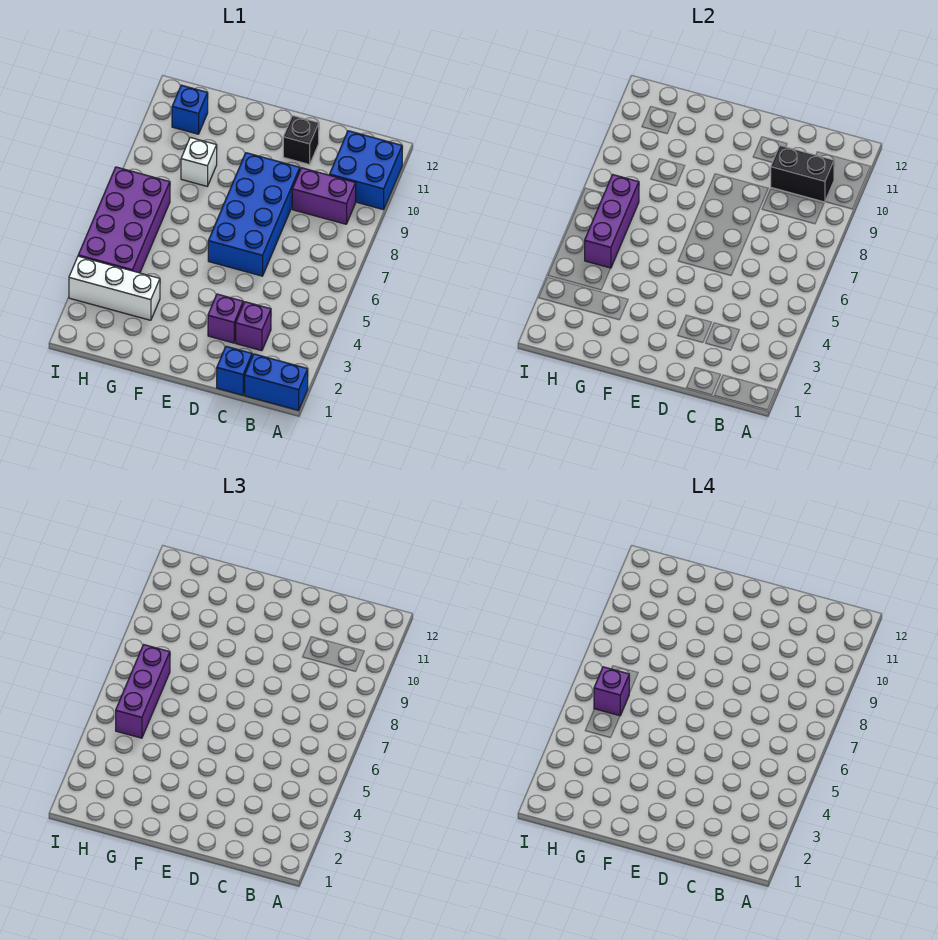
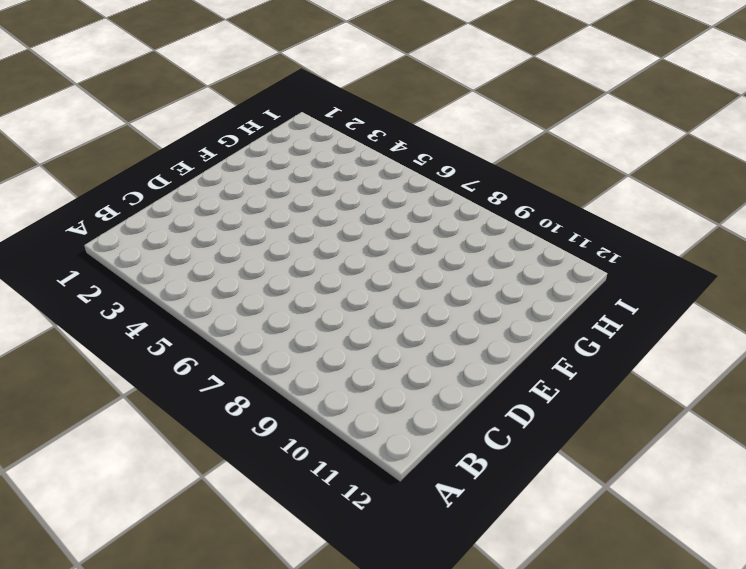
none -> blue 1x2 brick [245,354,308,410]
none -> blue 2x2 brick [329,131,402,210]
none -> purple 1x2 brick [292,168,356,224]

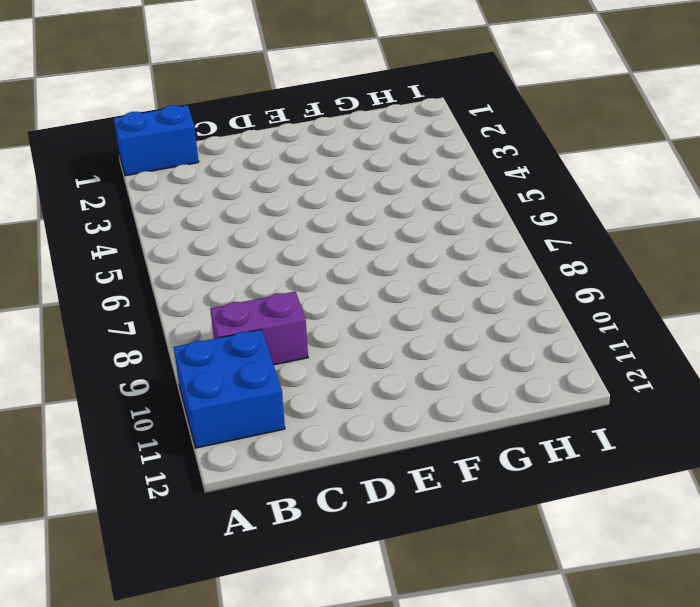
none -> blue 1x1 brick [217,346,252,395]
none -> purple 1x1 brick [236,302,271,351]
none -> purple 1x1 brick [208,294,244,343]

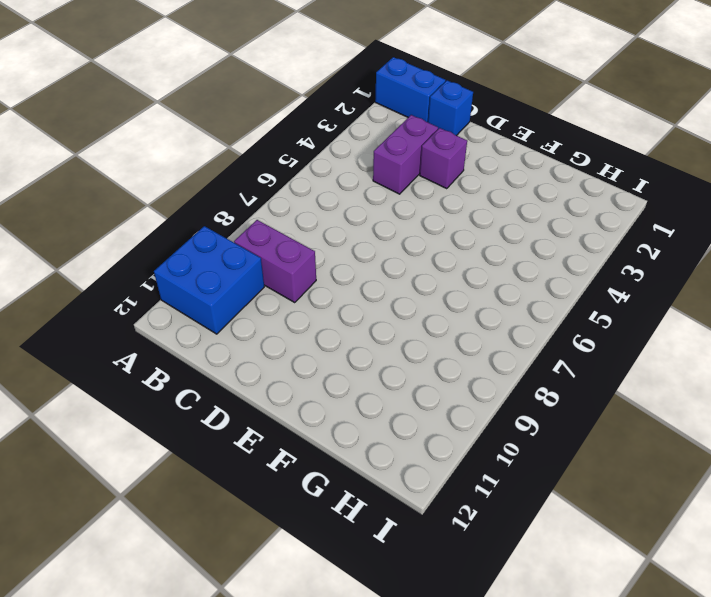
purple 1x2 brick [373,115,438,194] -> purple 1x1 brick [236,302,271,351]
none -> blue 2x4 brick [208,153,300,276]
none -> black 1x1 brick [283,116,319,165]
none -> white 1x3 brick [69,256,160,320]

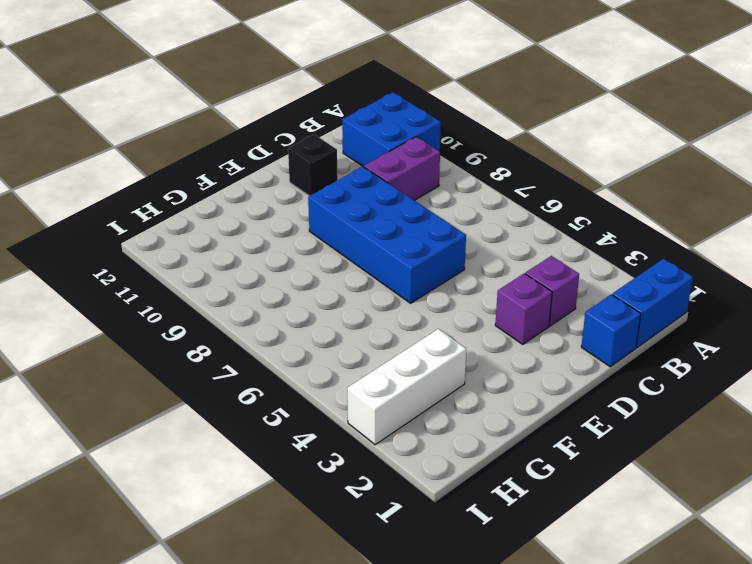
none -> white 1x1 brick [181,137,217,186]
none -> purple 2x4 brick [78,167,170,273]
none -> blue 1x1 brick [172,85,208,134]

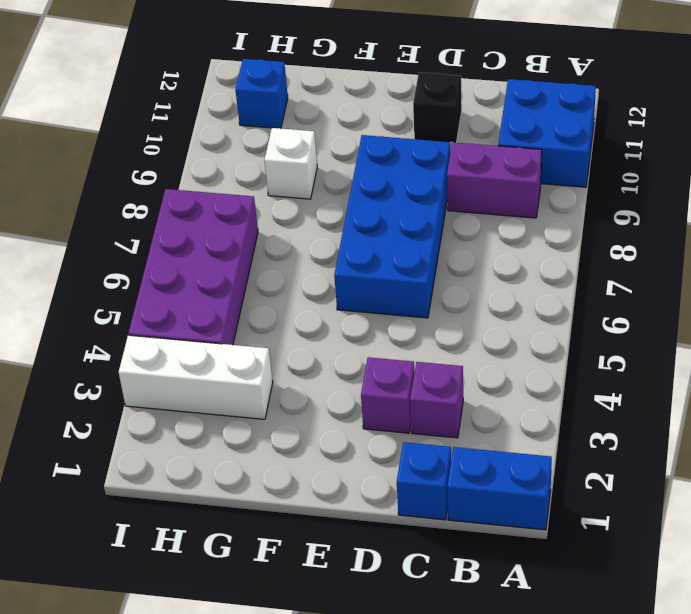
none -> black 1x2 brick [771,146,834,202]
none -> purple 1x3 brick [585,175,639,268]
none -> purple 1x3 brick [116,645,170,738]

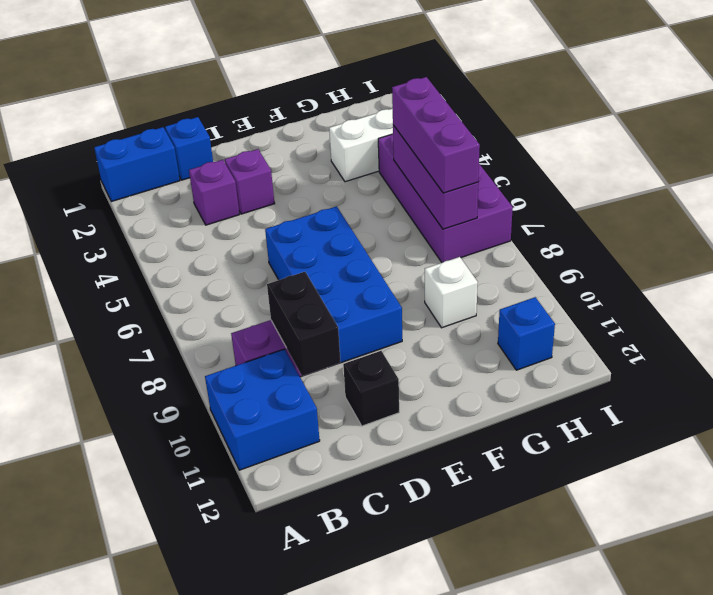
black 1x2 brick [267,272,341,376] -> black 1x2 brick turned to [771,146,834,202]
none -> purple 1x1 brick [594,667,629,716]

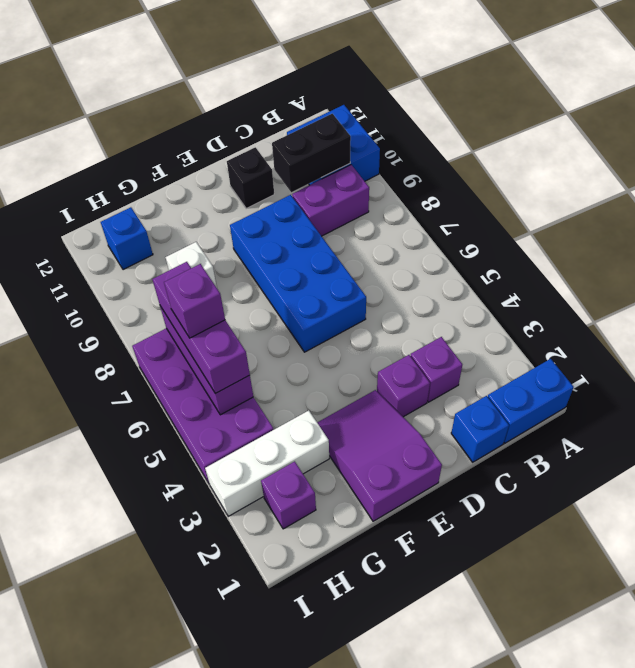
purple 2x3 slope [317,390,442,521] -> none
purple 1x1 brick [261,461,316,529] -> none

